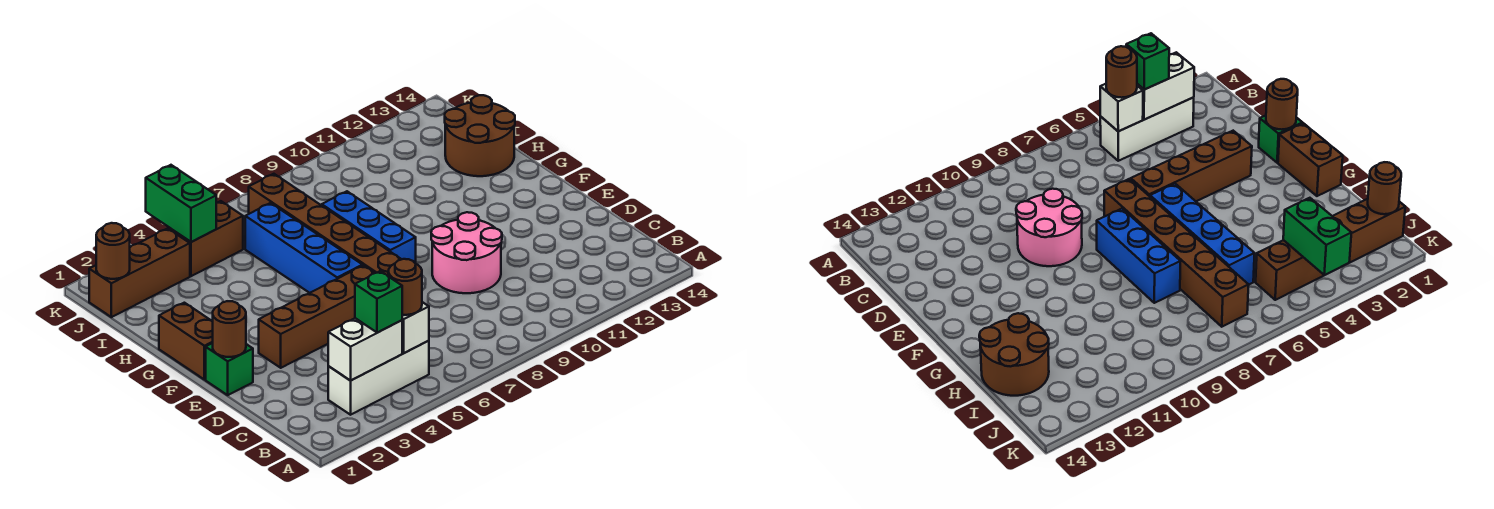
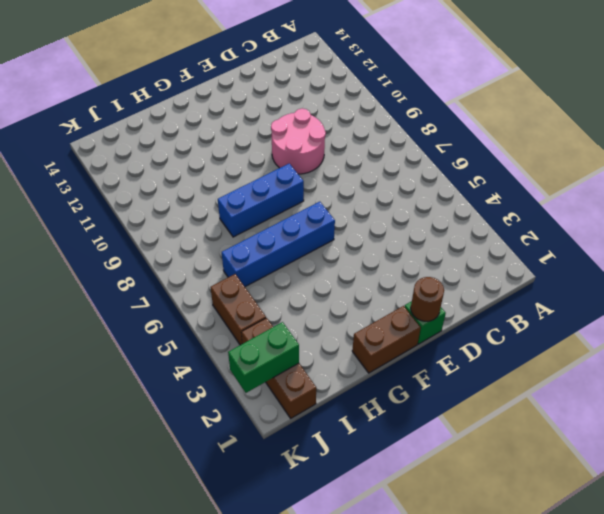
green 1x2 brick [228,322,299,393] -> green 1x2 brick moved to [146,165,216,242]
none -> white 1x3 brick [328,341,429,415]
none -> brown 1x4 brick [259,265,374,368]
none -> brown 1x6 brick [249,174,401,276]

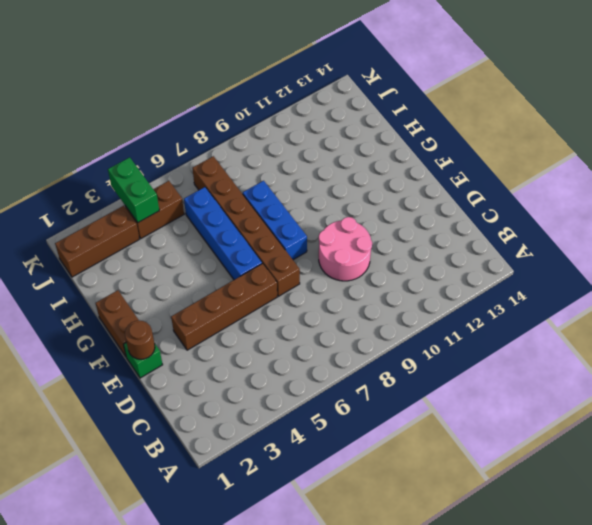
none -> white 1x3 brick [328,341,429,415]
none -> brown 2x2 round brick [445,95,515,176]
none -> white 1x2 brick [328,318,402,381]

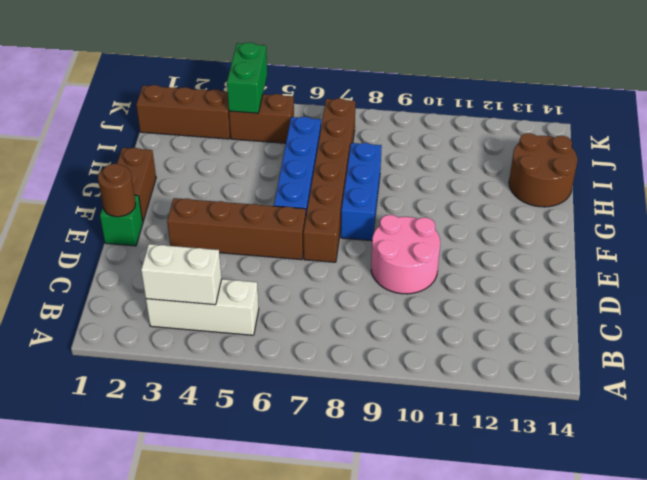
none -> white 1x1 brick [402,302,429,353]
none -> brown 1x1 round brick [96,223,130,279]
none -> green 1x1 brick [355,271,402,333]

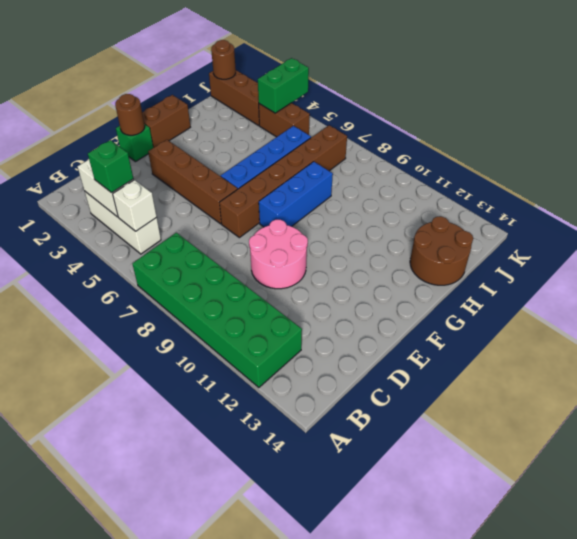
green 2x6 brick [132,233,302,388] -> none
none -> brown 1x1 round brick [388,259,422,315]

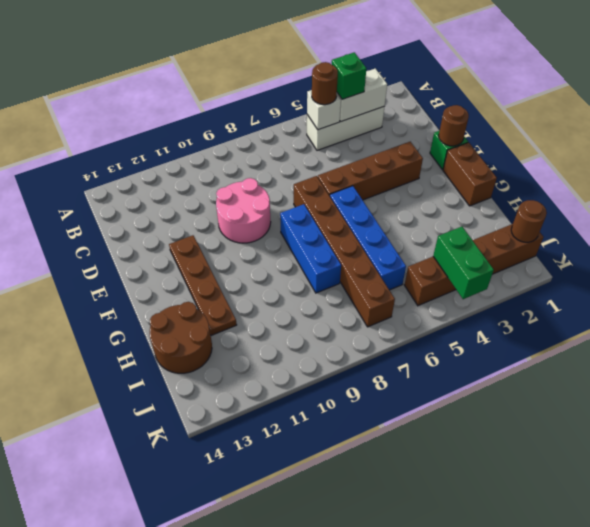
brown 1x4 plate [169,235,237,336] -> none

